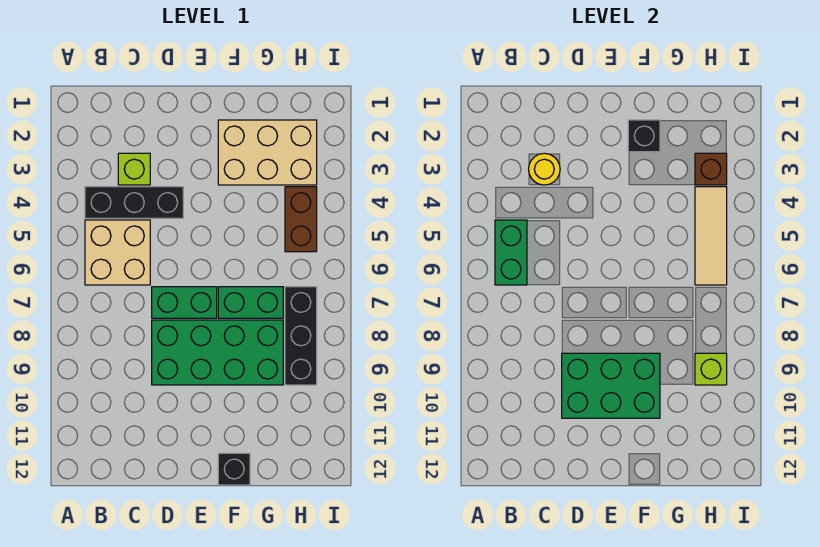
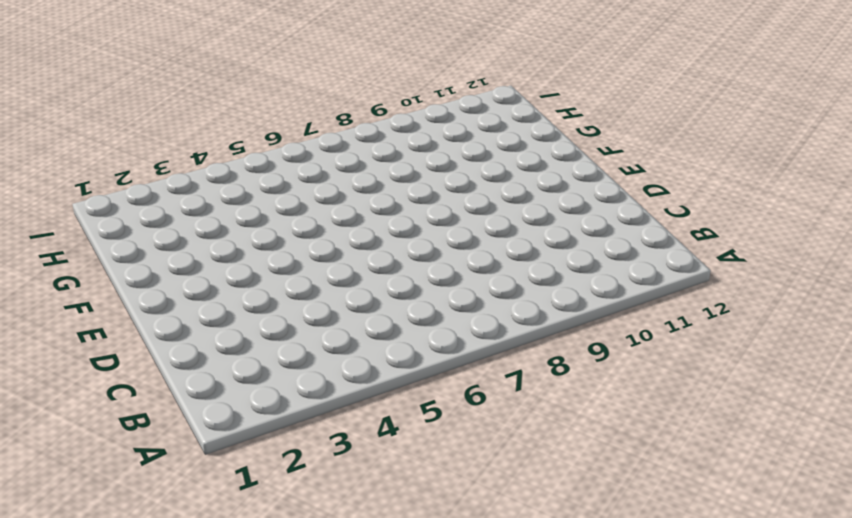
none -> black 1x3 brick [85,187,183,218]
none -> tan 2x2 brick [85,220,150,285]
none -> lime 1x1 brick [118,153,150,185]

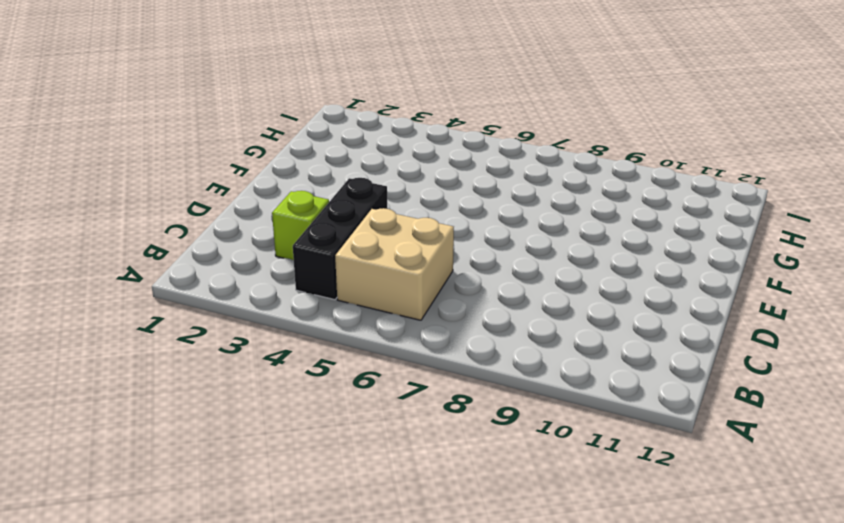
none -> green 1x2 brick [152,287,217,318]
none -> green 2x4 brick [152,320,283,385]
none -> tan 2x3 brick [218,120,317,185]

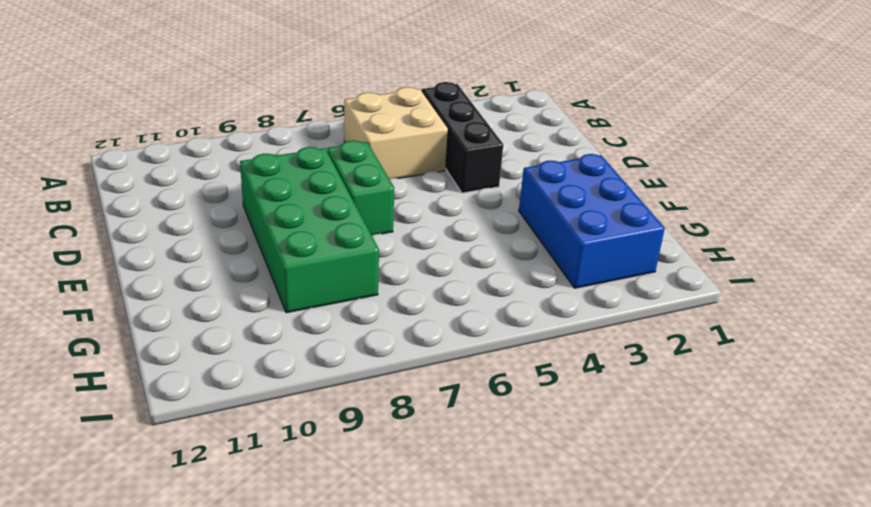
blue 2x3 brick [519,154,665,288] -> tan 2x3 brick [218,120,317,185]
none -> lime 1x1 brick [118,153,150,185]
none -> green 1x2 brick [218,287,283,318]
none -> black 1x1 brick [218,453,250,485]

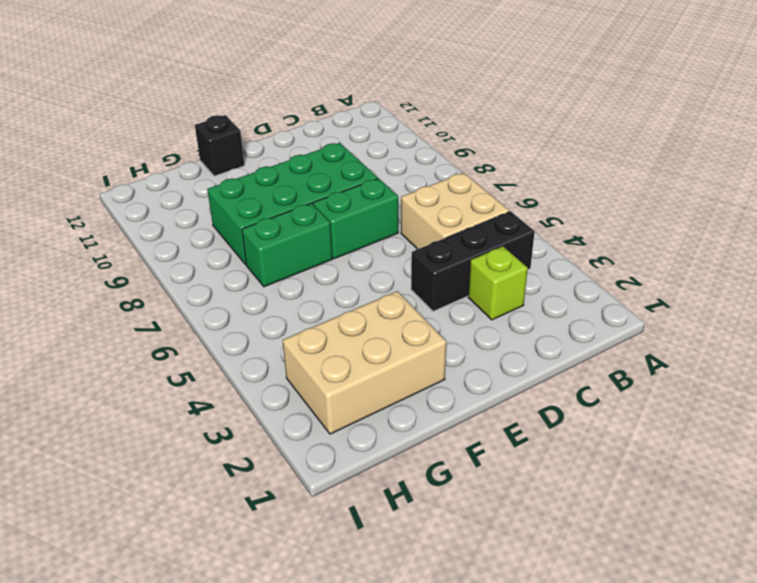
none -> brown 1x2 brick [285,187,317,252]
none -> black 1x3 brick [285,287,317,385]
none -> green 1x2 brick [495,220,527,285]

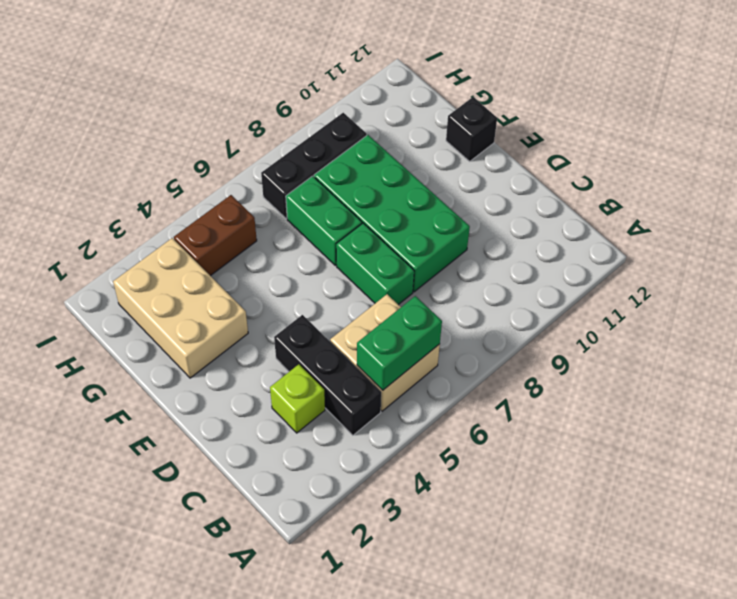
none -> yellow 1x1 round brick [529,153,560,185]
none -> green 2x3 brick [562,353,660,418]
none -> black 1x1 brick [628,120,660,152]

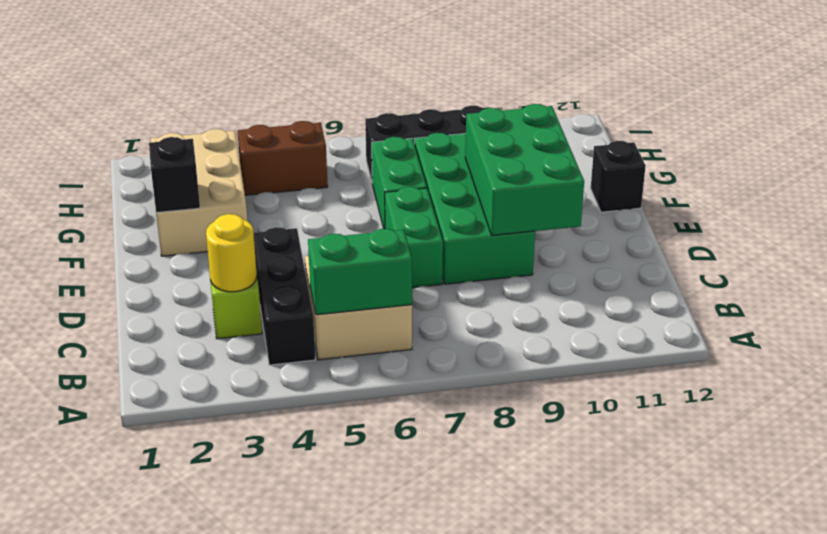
none -> brown 1x1 brick [695,153,727,185]
none -> tan 1x3 tile [695,187,727,285]
none -> lime 1x1 brick [695,353,727,385]

